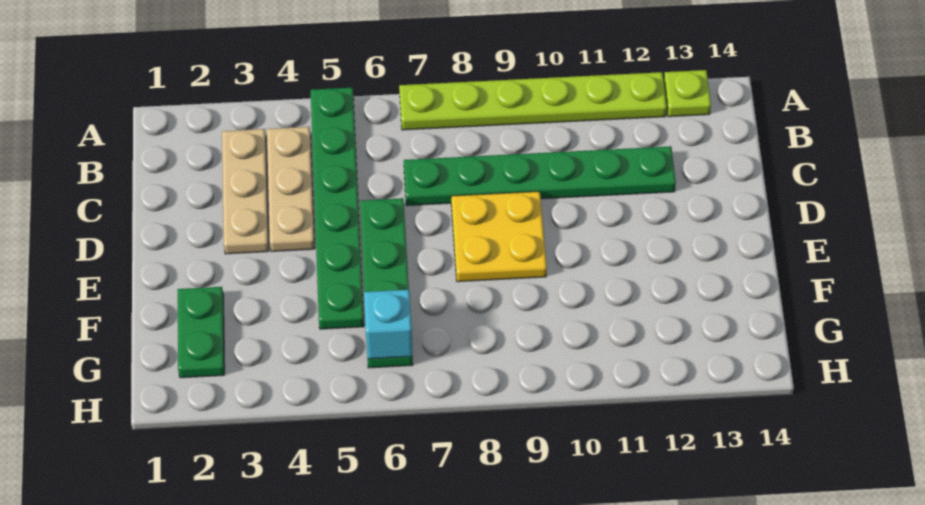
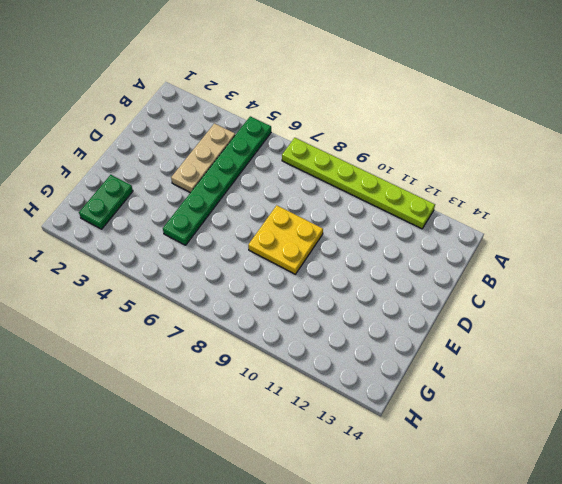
none -> lime 1x1 plate [664,70,711,117]
none -> tan 1x3 plate [222,129,269,254]

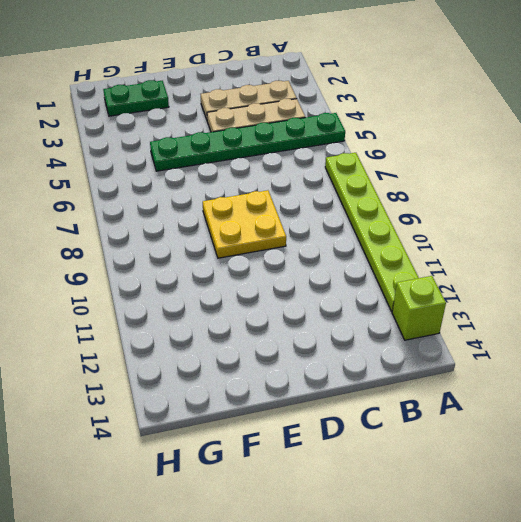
lime 1x1 brick [392,276,446,340] -> lime 1x1 plate [664,70,711,117]
none -> green 1x6 plate [404,146,676,206]
none -> green 1x4 plate [360,198,413,368]

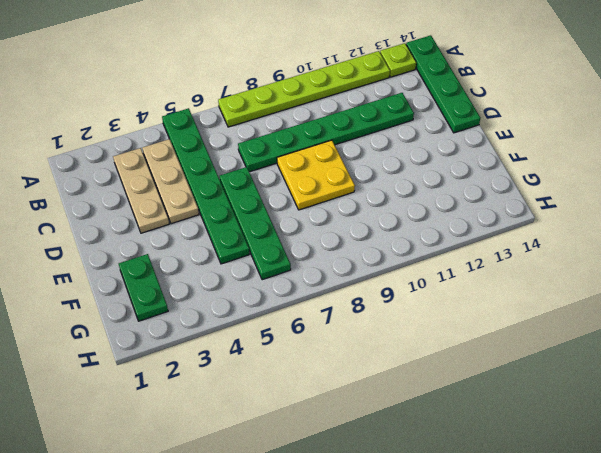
green 1x4 plate [406,35,480,133] -> none
none -> cyan 1x1 brick [364,290,413,359]

